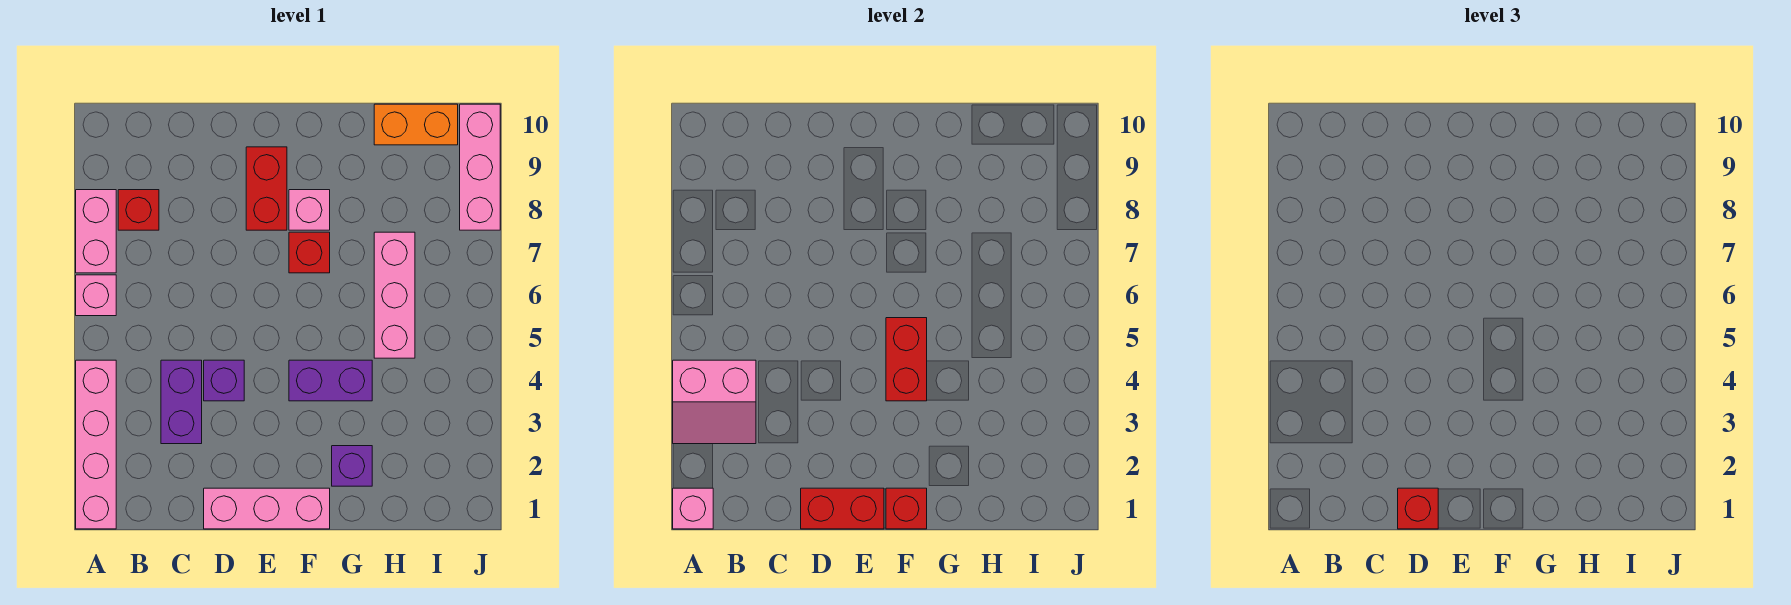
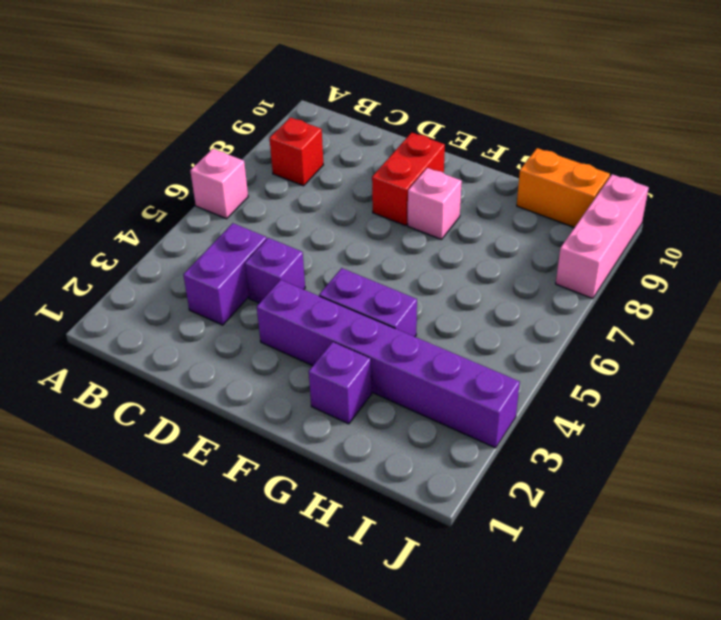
purple 1x6 brick [257,280,520,448] -> none
none -> pink 1x4 brick [76,360,116,529]
none -> pink 1x2 brick [76,190,116,273]
none -> pink 1x3 brick [204,488,330,529]

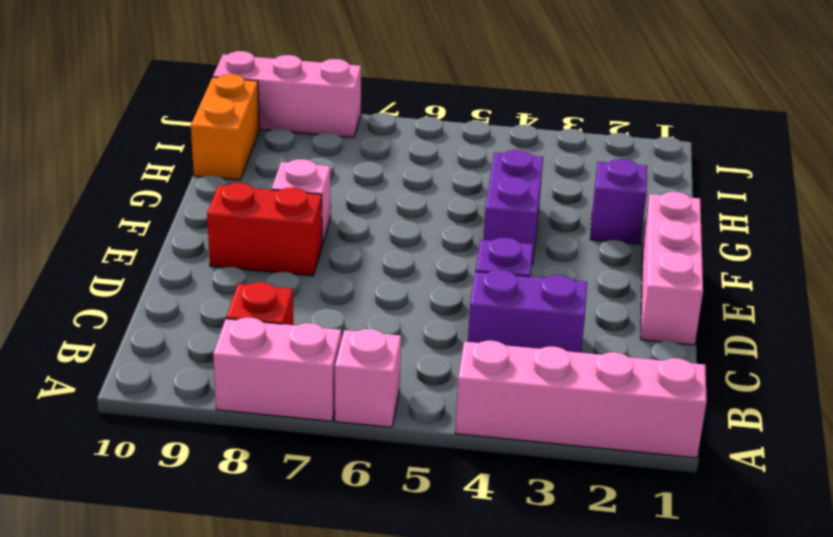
none -> red 1x1 brick [289,232,330,273]
none -> pink 1x3 brick [374,232,415,358]
none -> pink 1x1 brick [673,488,713,529]

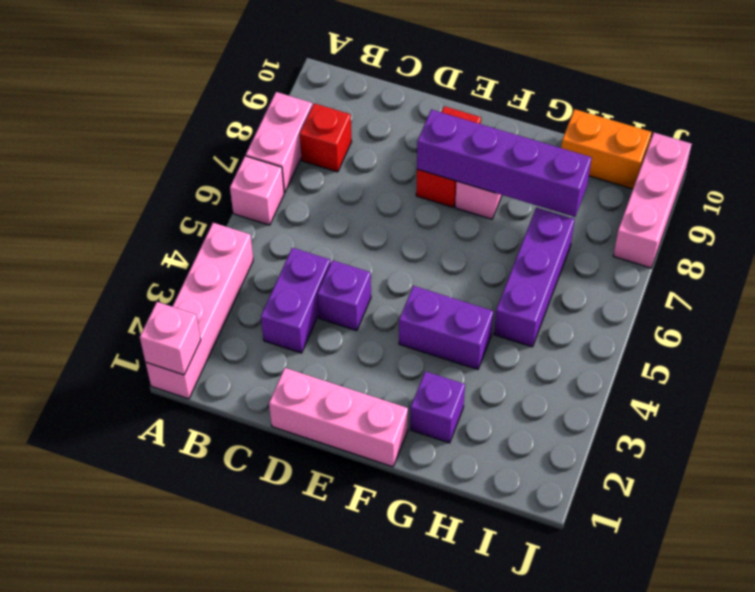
purple 1x4 brick [417,110,592,217] -> none
purple 1x3 brick [494,207,575,347] -> pink 1x3 brick [374,232,415,358]
none -> red 1x1 brick [289,232,330,273]
none -> pink 2x2 slope [673,360,756,444]
none -> red 1x2 brick [801,488,884,529]

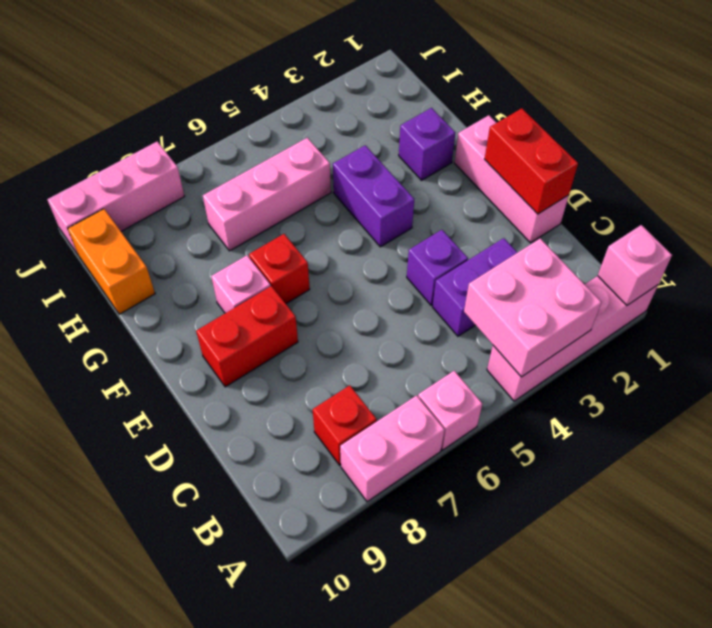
pink 2x2 brick [464,238,602,377] -> pink 2x2 slope [673,360,756,444]
none -> red 1x1 brick [886,488,927,529]
none -> red 1x2 brick [886,318,927,401]
none -> red 1x1 brick [1398,488,1438,529]

